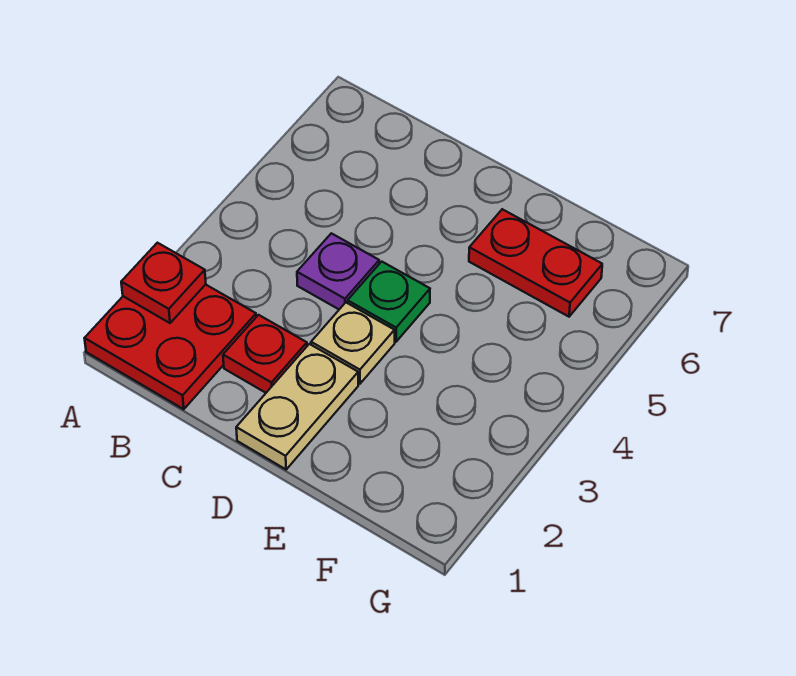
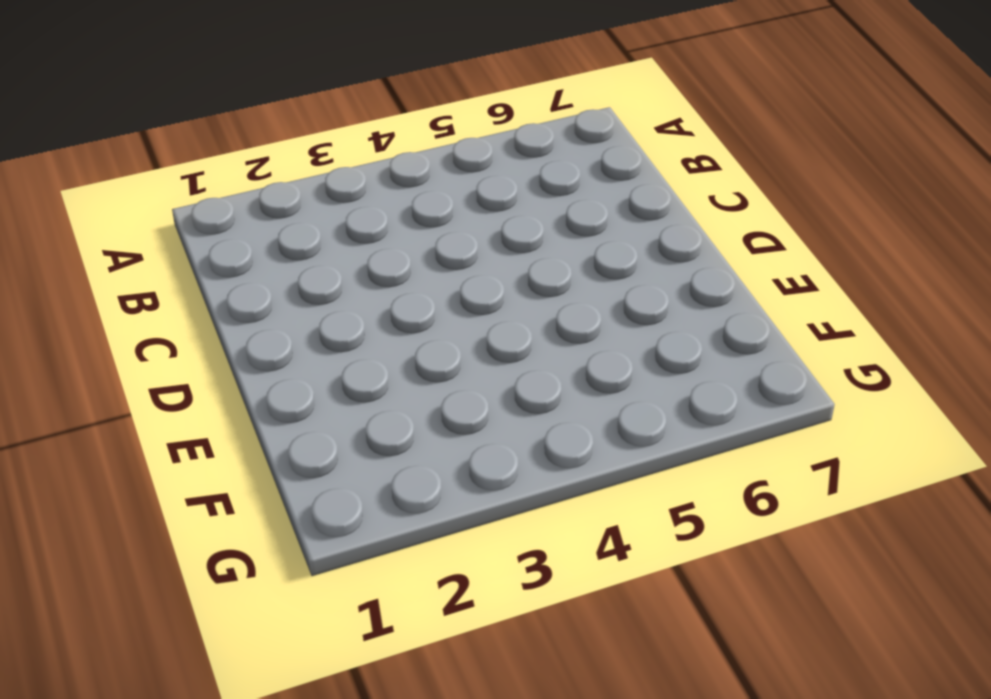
none -> red 2x2 plate [85,285,256,409]
none -> red 1x1 plate [223,315,307,393]

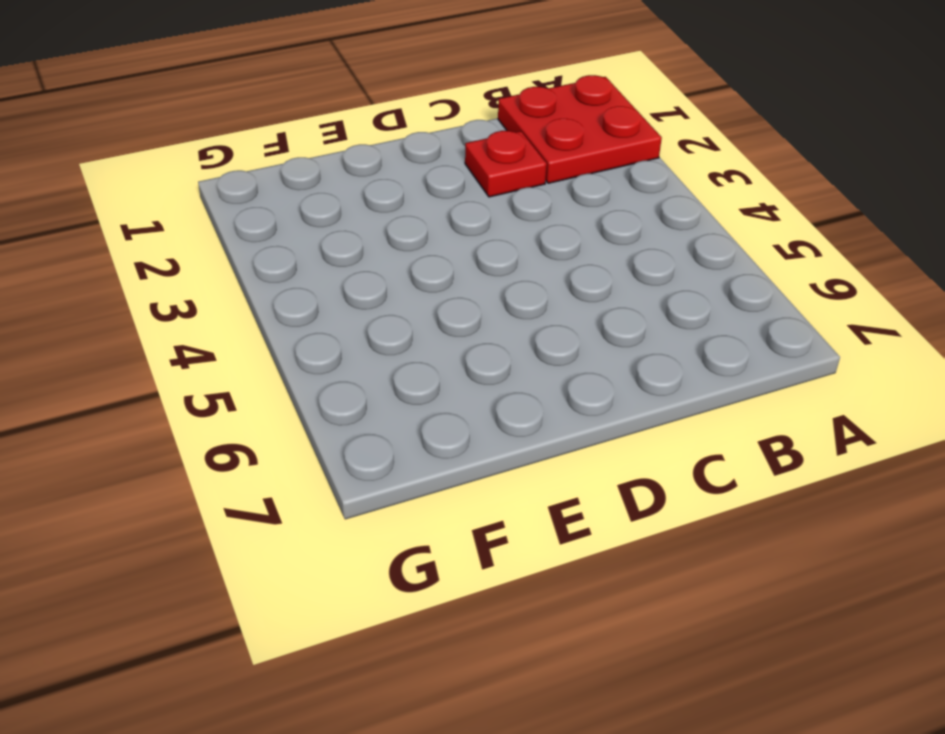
none -> purple 1x1 plate [297,233,379,309]
none -> tan 1x2 plate [236,344,358,469]

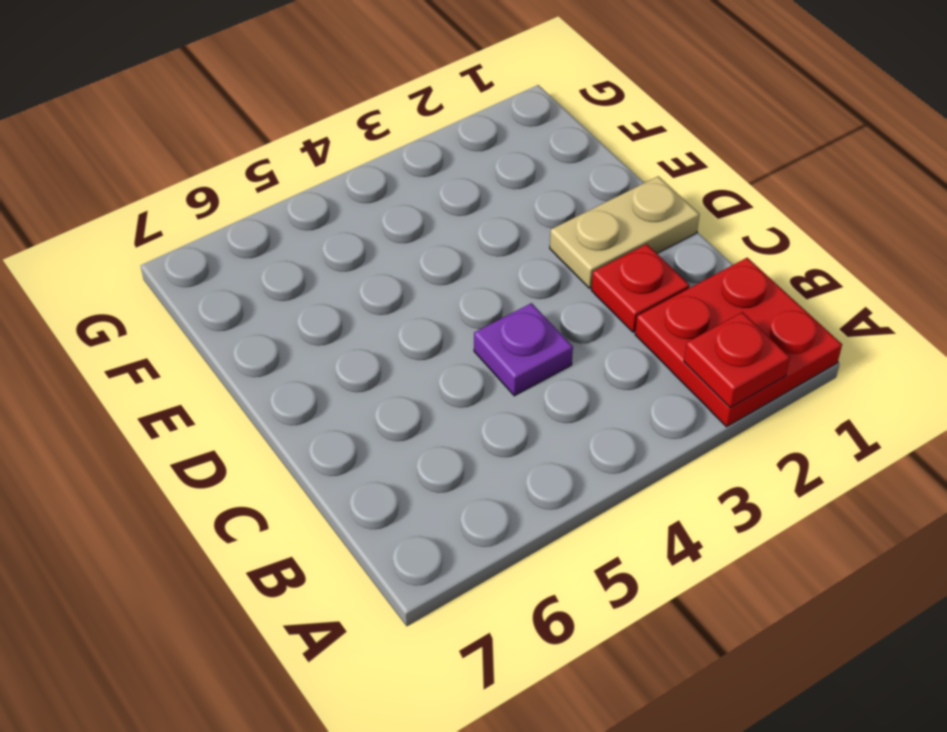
none -> tan 1x1 plate [311,303,395,383]
none -> green 1x1 plate [348,262,430,342]

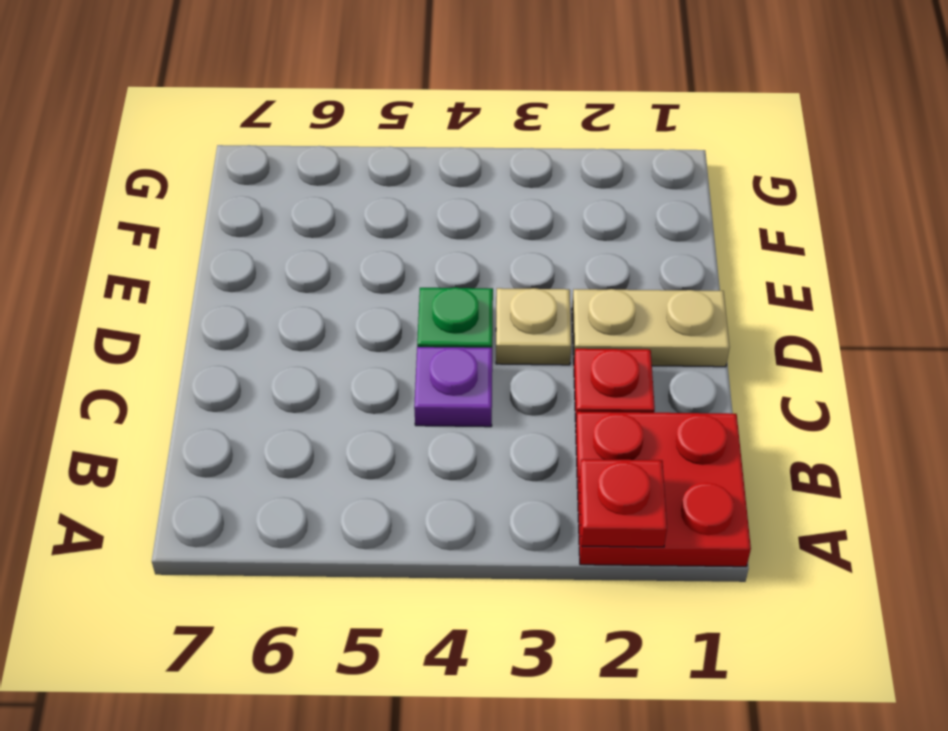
none -> red 1x2 plate [469,209,602,317]

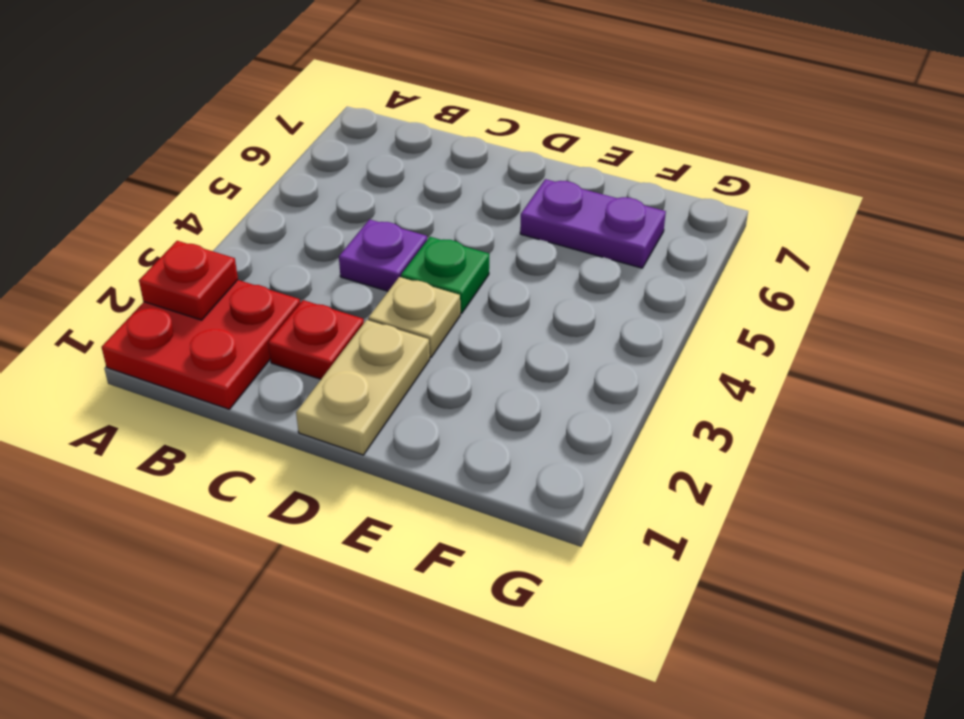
purple 1x2 plate [520,179,666,268] -> red 1x2 plate [469,209,602,317]

